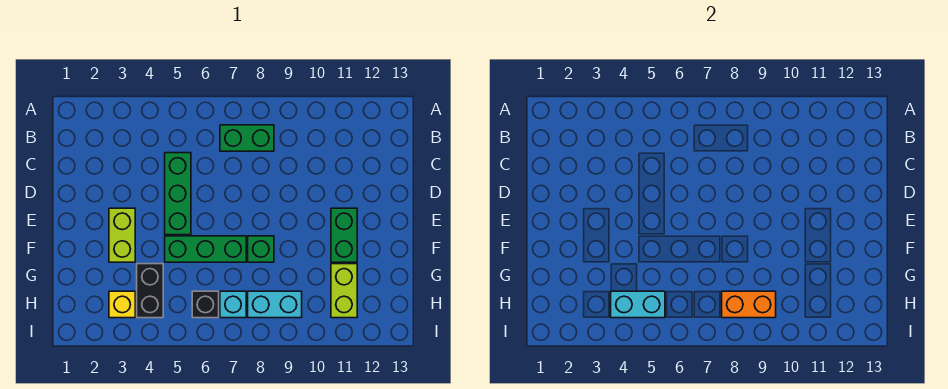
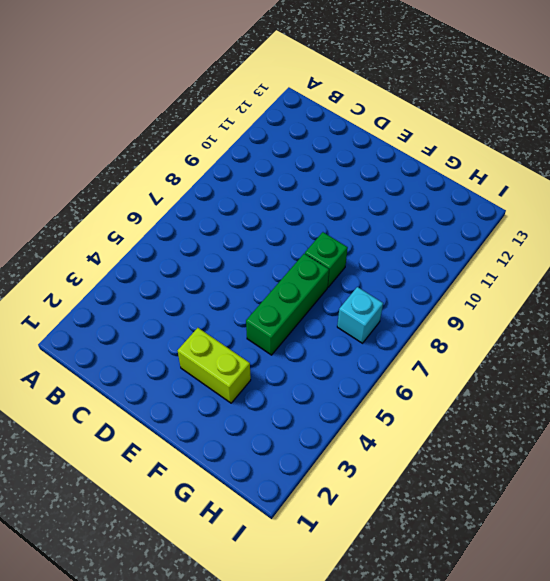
none -> green 1x2 brick [220,125,274,151]
none -> green 1x3 brick [165,153,191,235]
none -> green 1x2 brick [331,208,357,262]

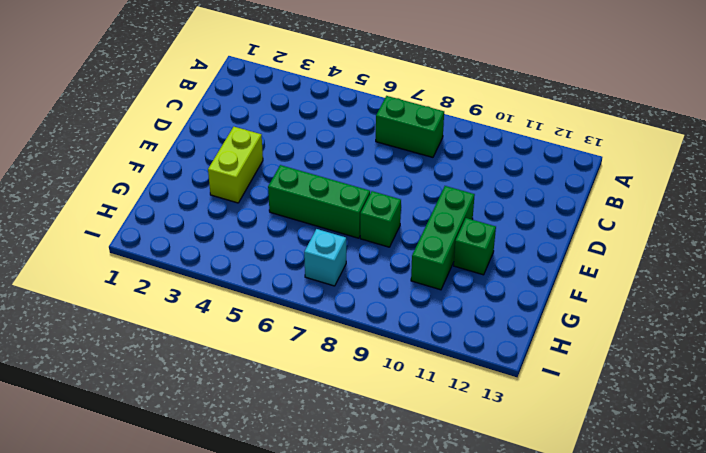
green 1x3 brick [411,186,475,290] -> green 1x3 brick moved to [165,153,191,235]
green 1x1 brick [454,218,496,275] -> green 1x2 brick [331,208,357,262]
none -> black 1x2 brick [137,264,163,318]
none -> lime 1x2 brick [331,264,357,318]
none -> yellow 1x1 brick [109,291,135,318]

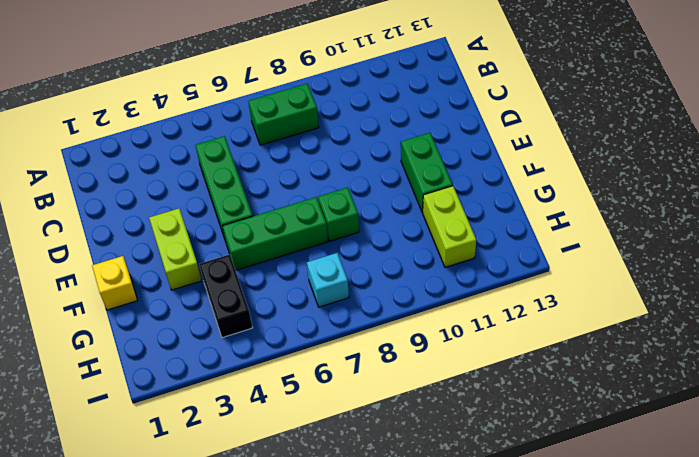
yellow 1x1 brick [92,256,137,310] -> yellow 1x1 brick moved to [109,291,135,318]
none -> black 1x1 brick [192,291,219,318]
none -> cyan 1x2 brick [248,291,302,318]
none -> cyan 1x2 brick [611,291,665,318]

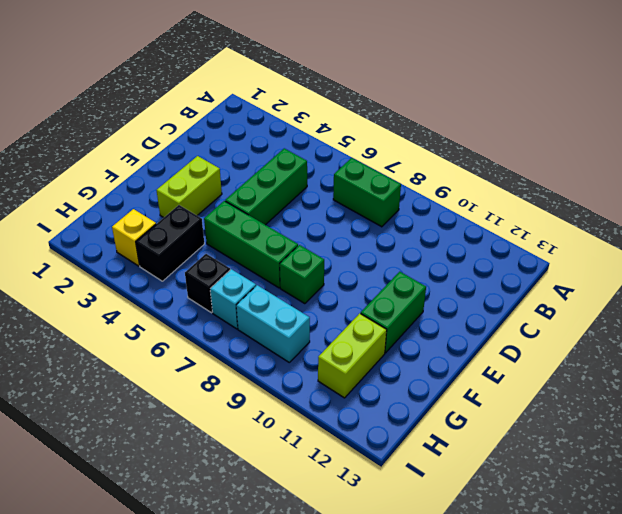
none -> cyan 1x2 brick [611,291,665,318]
none -> orange 1x2 brick [722,291,776,318]

